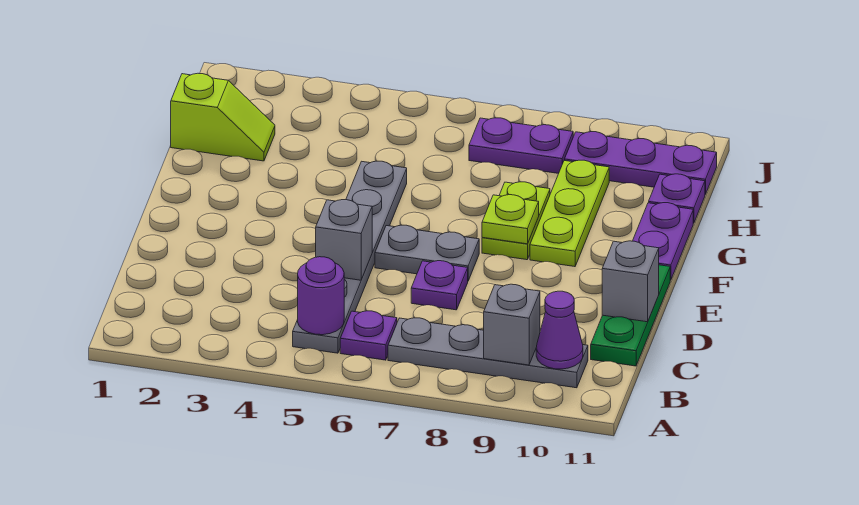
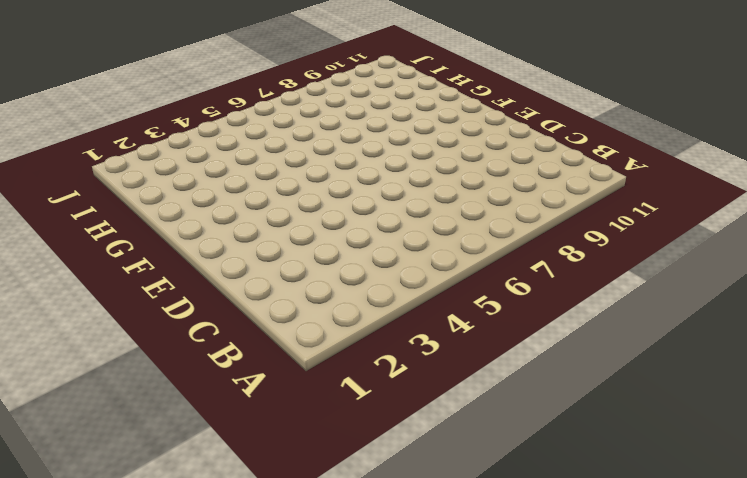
none -> grey 1x6 plate [293,161,407,353]
none -> purple 1x1 plate [340,311,397,360]
none -> grey 1x4 plate [388,318,588,388]

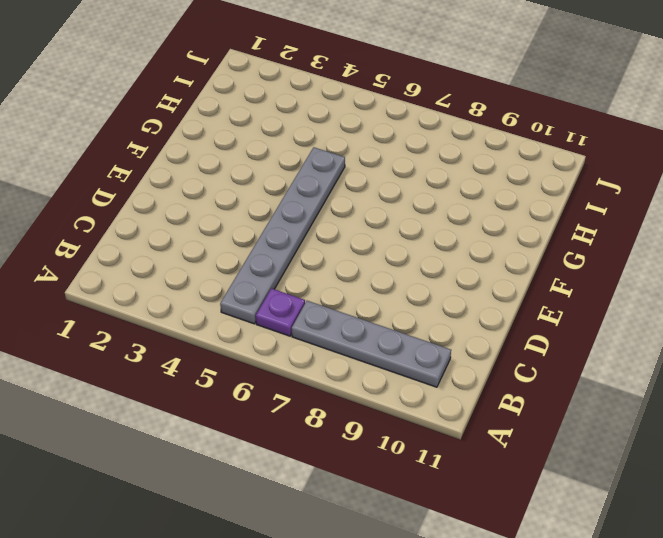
none -> green 1x3 plate [591,265,670,366]
none -> purple 1x1 plate [411,261,468,310]
none -> grey 1x2 plate [375,225,479,281]

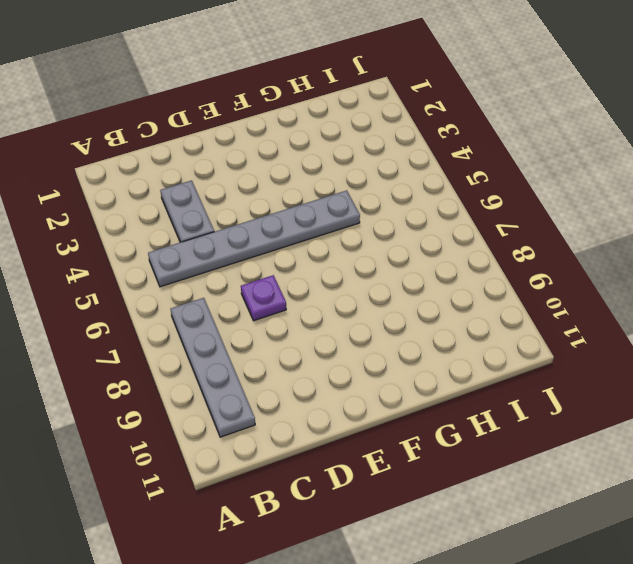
grey 1x2 plate [160,180,214,242] -> grey 1x2 plate moved to [375,225,479,281]
none -> purple 1x1 plate [340,311,397,360]
none -> green 1x3 plate [591,265,670,366]
none -> lime 1x2 plate [482,182,550,260]

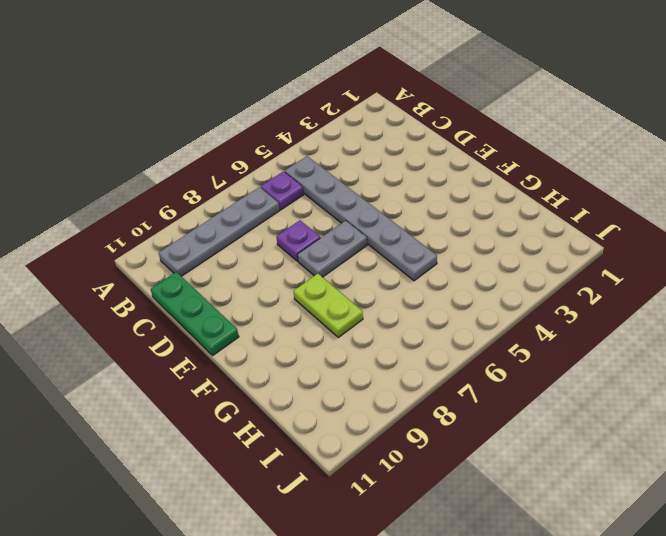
none -> lime 1x3 plate [530,160,609,267]
none -> purple 1x2 plate [633,203,693,280]
none -> lime 1x2 slope [171,73,275,161]

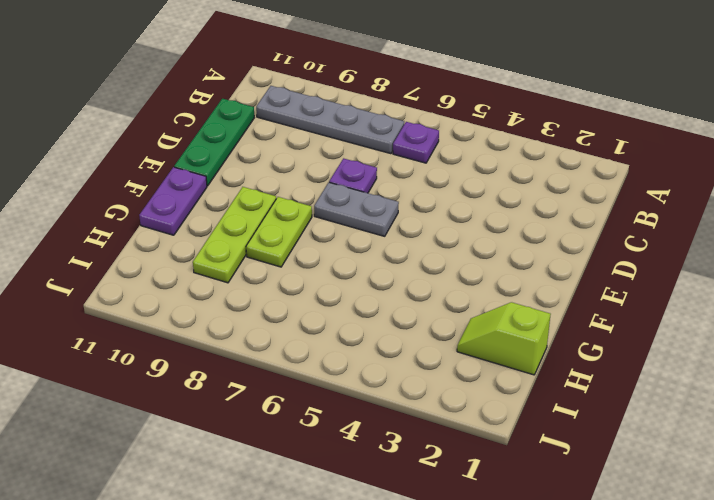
none -> grey 1x6 plate [293,161,407,353]
none -> purple 1x1 plate [649,174,705,223]
none -> purple 1x2 plate [469,118,573,173]

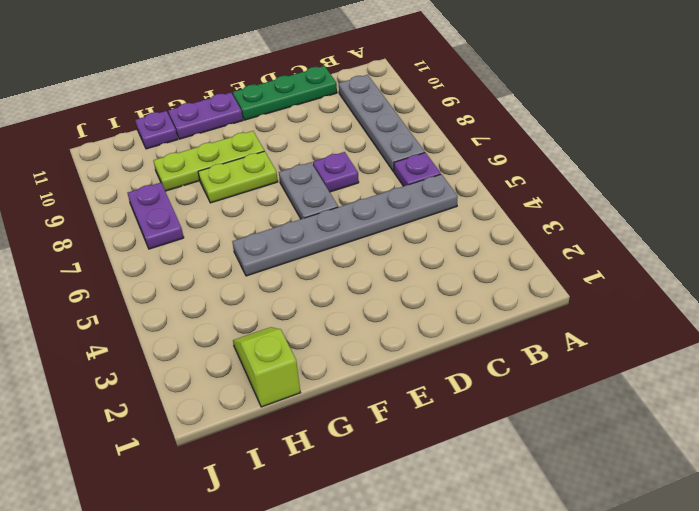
none -> purple 1x3 plate [565,132,717,194]
none -> purple 1x1 round brick [298,257,344,335]
none -> grey 1x1 brick [484,284,540,365]

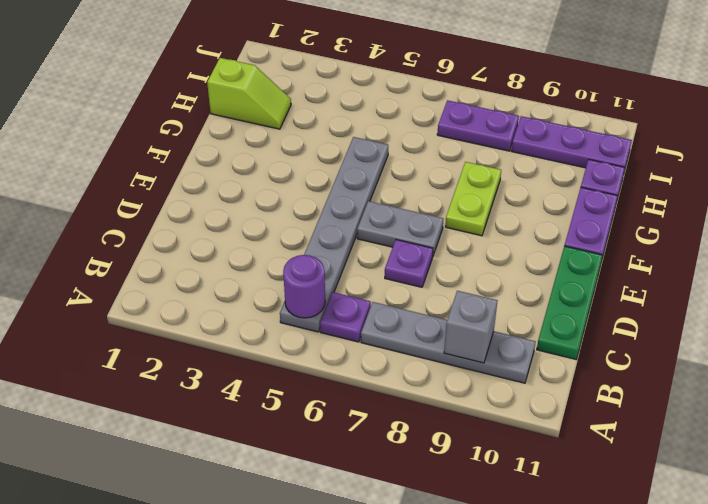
none -> lime 1x3 plate [530,160,609,267]
none -> purple 1x1 cone [536,291,583,369]
none -> grey 1x1 brick [316,200,372,280]

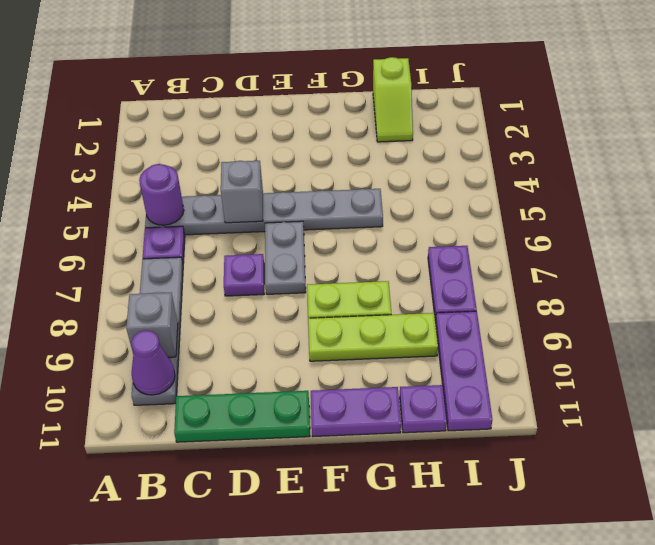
none -> grey 1x1 brick [602,241,659,322]
none -> lime 1x1 plate [482,195,539,244]

